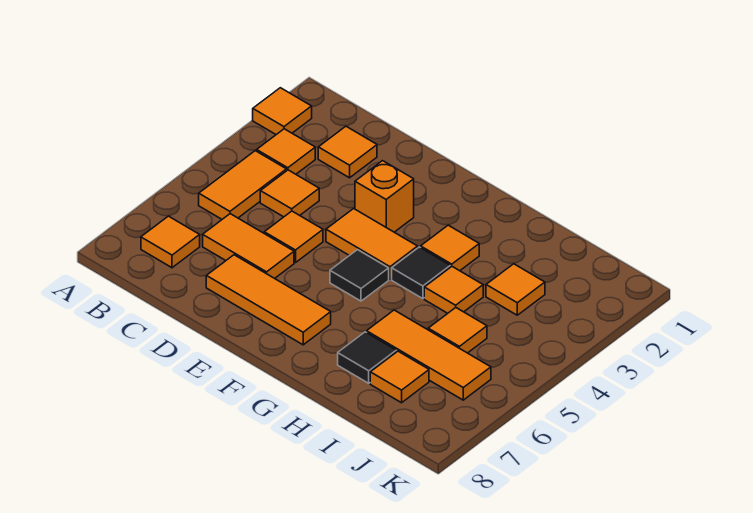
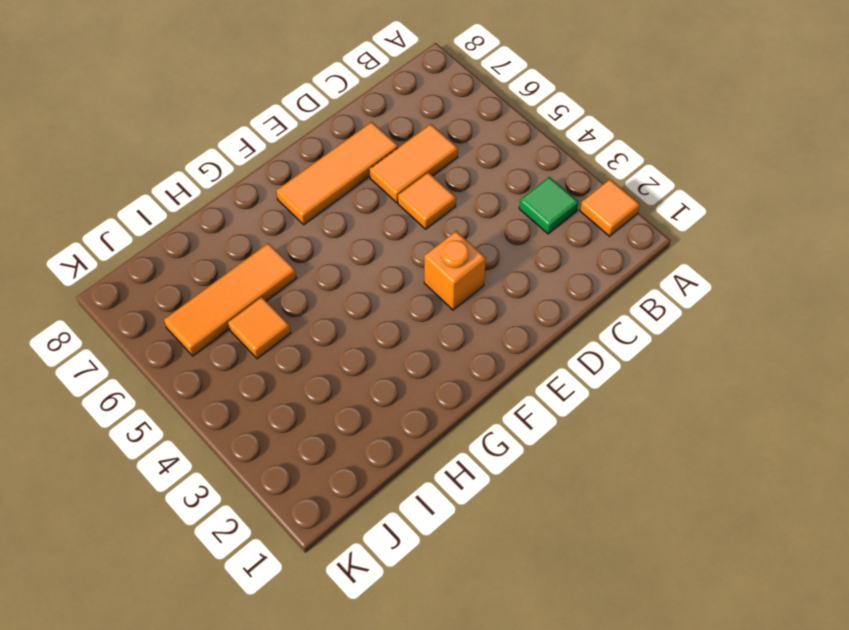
green 1x1 tile [519,177,578,234] -> orange 1x1 tile [257,129,315,174]
none -> orange 1x2 tile [199,151,286,219]
none -> orange 1x1 tile [141,216,200,268]
none -> orange 1x1 tile [318,126,377,178]

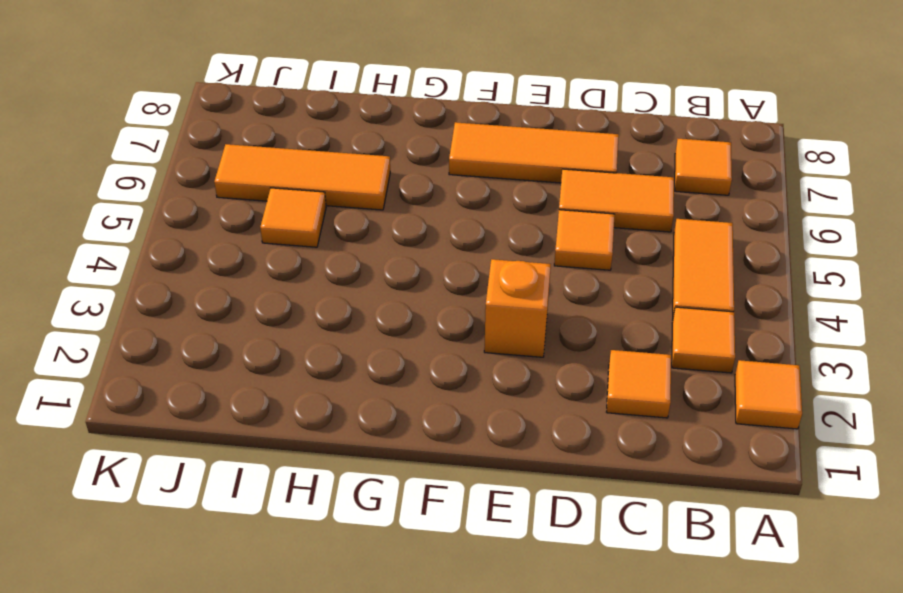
none -> orange 1x1 tile [260,170,319,217]
none -> orange 1x2 tile [326,209,418,279]
none -> black 1x1 tile [330,250,389,301]

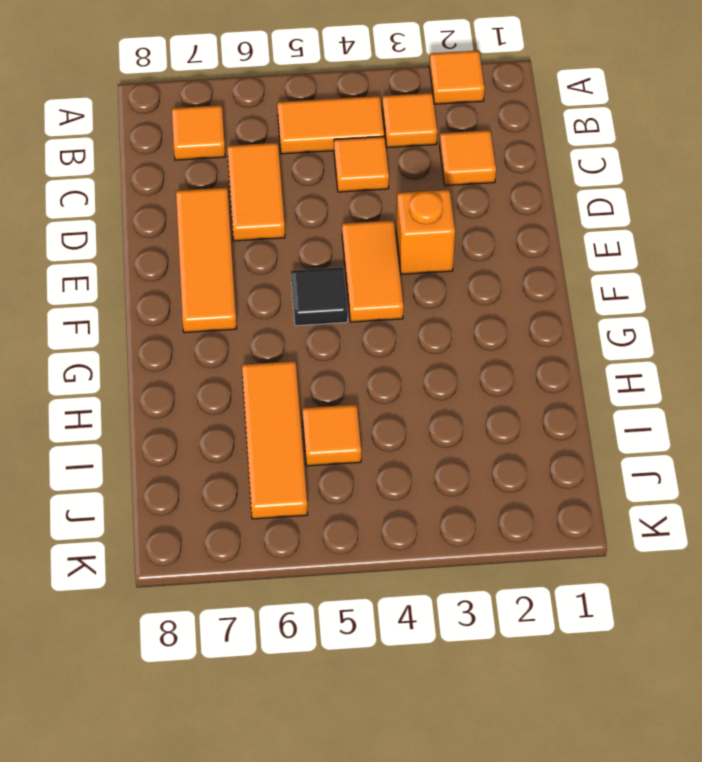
none -> orange 1x1 tile [264,211,323,263]
none -> orange 1x1 tile [421,225,479,271]
none -> black 1x1 tile [392,247,450,299]

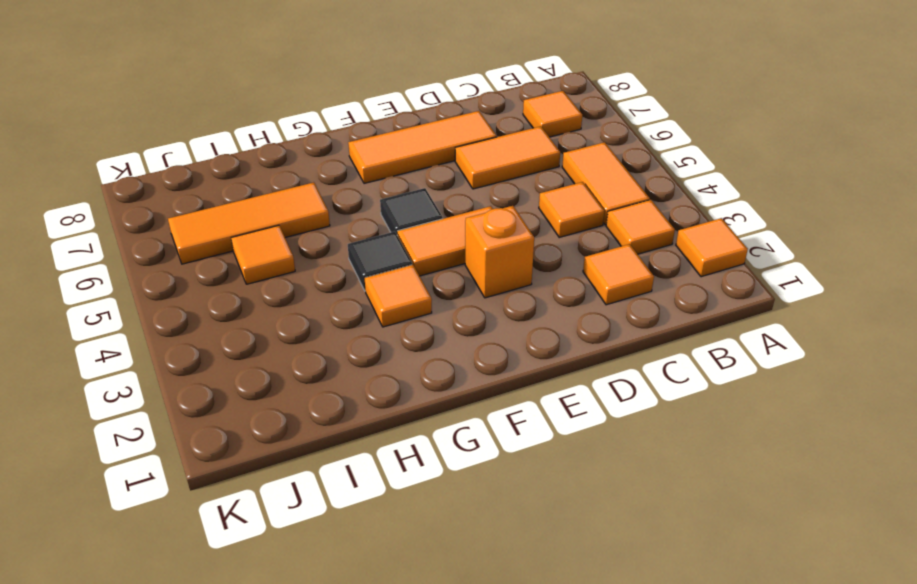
none -> orange 1x1 tile [264,211,323,263]
none -> orange 1x1 tile [424,267,483,313]
none -> black 1x1 tile [338,332,396,383]

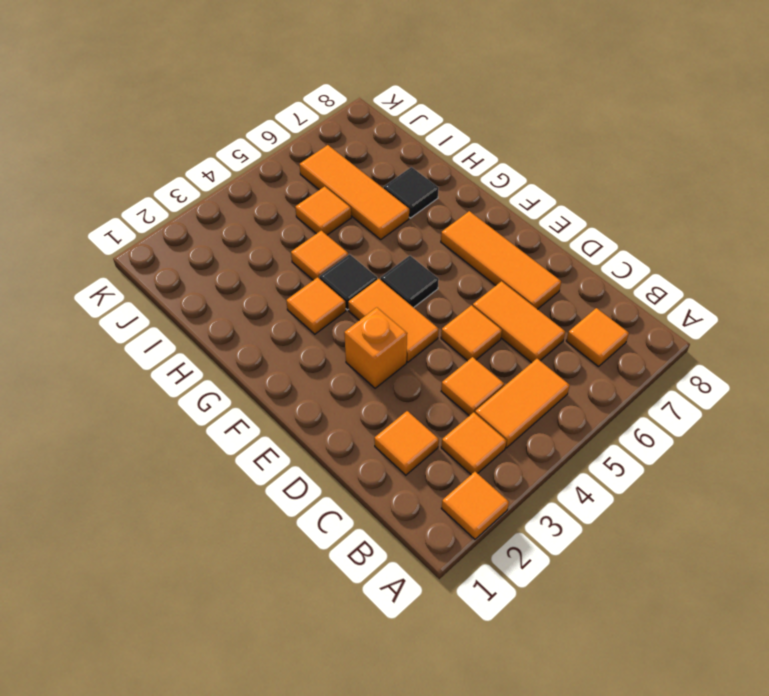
none -> orange 1x1 tile [486,264,545,315]
none -> orange 1x1 tile [370,351,429,403]

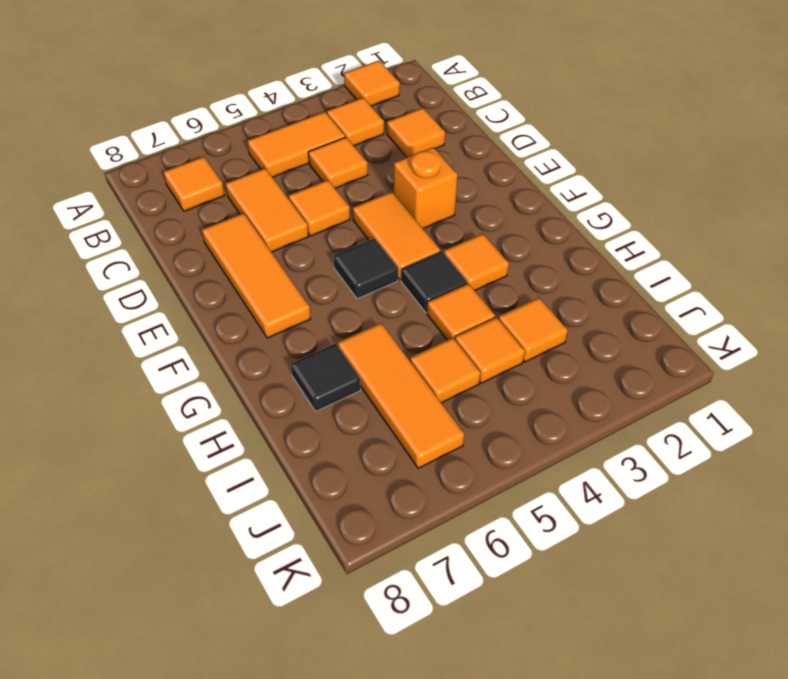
orange 1x1 tile [455,317,525,383] -> orange 1x1 tile moved to [370,351,429,403]

